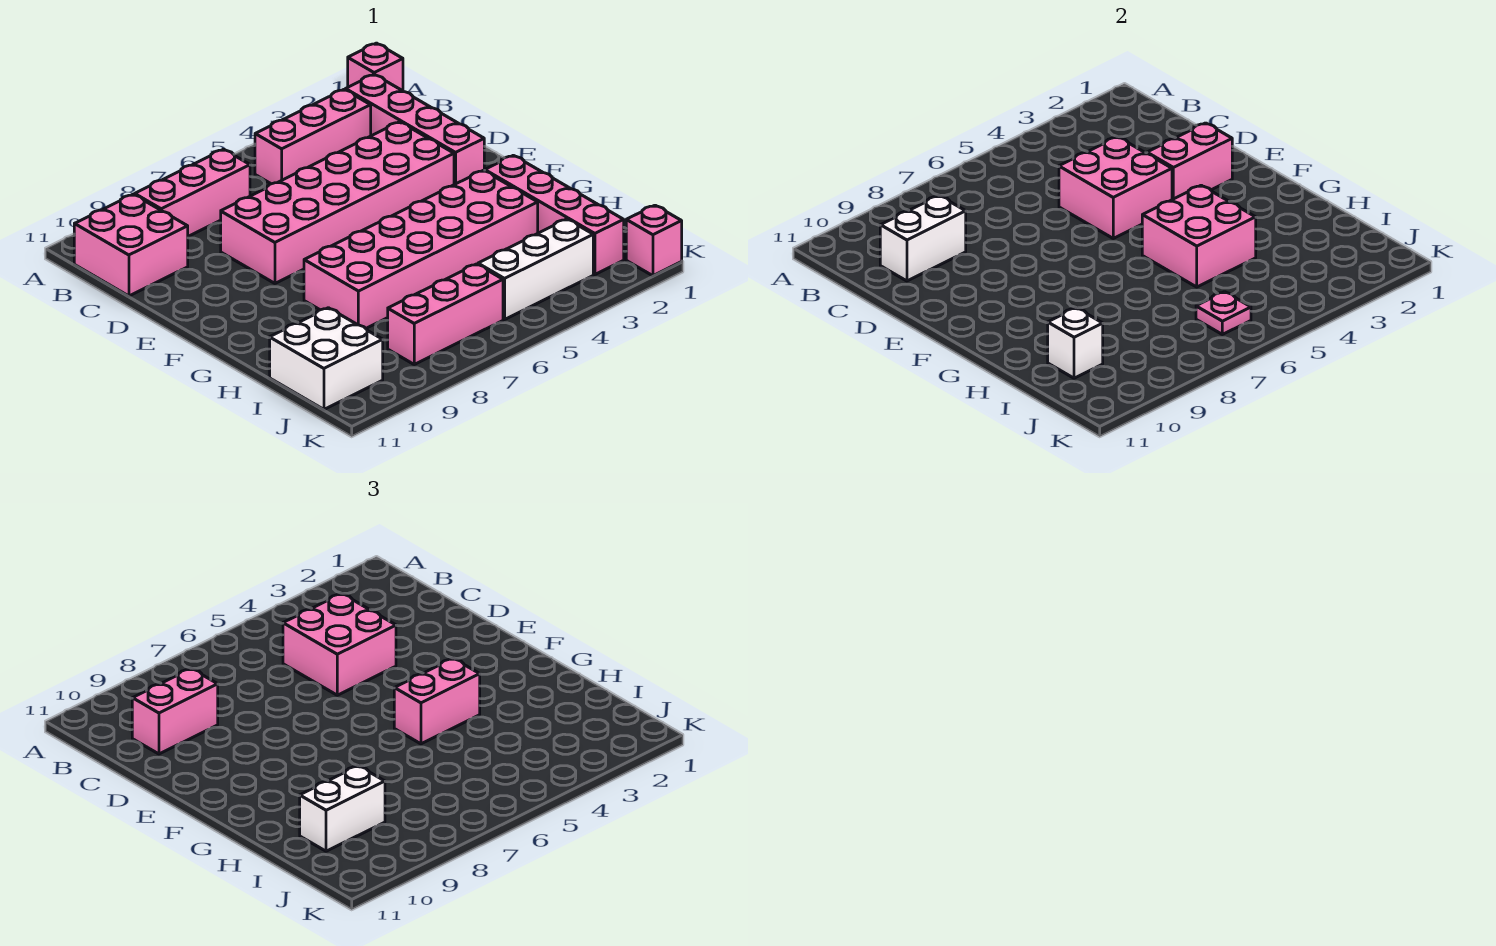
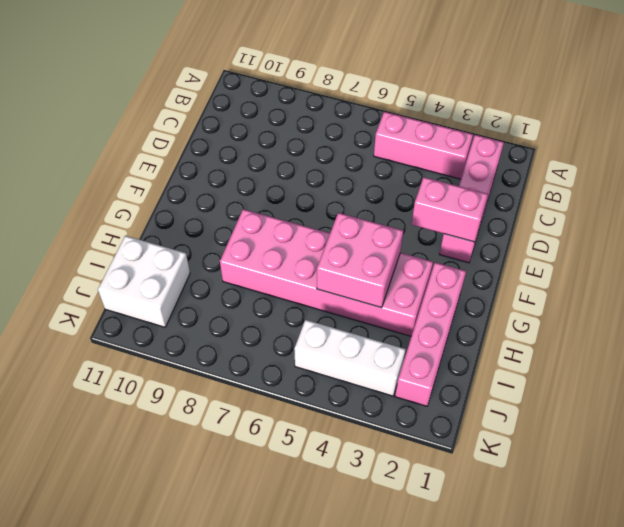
none -> pink 1x1 brick [348,43,403,91]
none -> pink 1x3 brick [135,149,250,236]
none -> pink 2x2 brick [74,194,188,296]

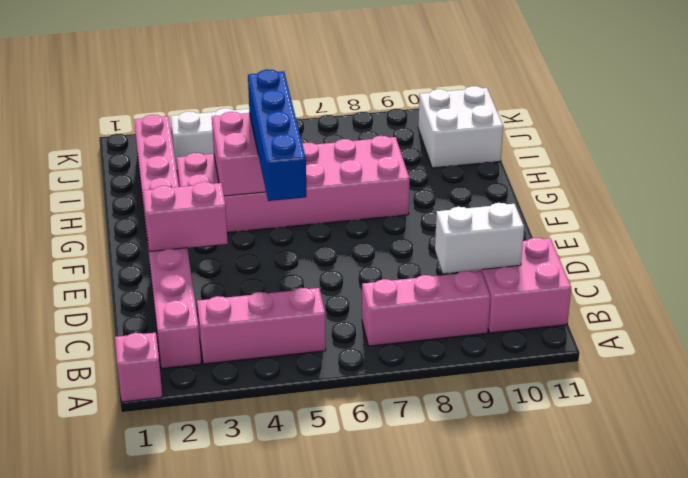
blue 1x4 brick [248,69,306,201] -> pink 1x2 brick [394,658,480,744]
none -> pink 2x6 brick [221,122,454,283]
none -> pink 1x3 brick [388,264,503,364]
none -> pink 1x1 brick [626,205,682,276]

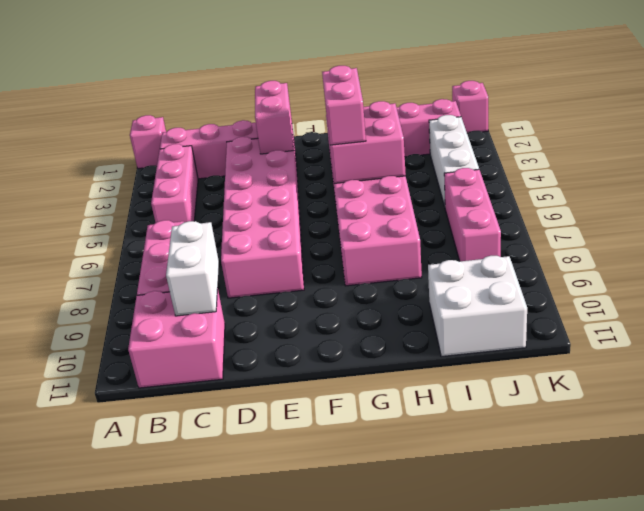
none -> pink 2x2 brick [1059,137,1172,238]
none -> white 1x1 brick [1048,308,1103,378]
none -> pink 1x1 plate [1196,292,1251,334]

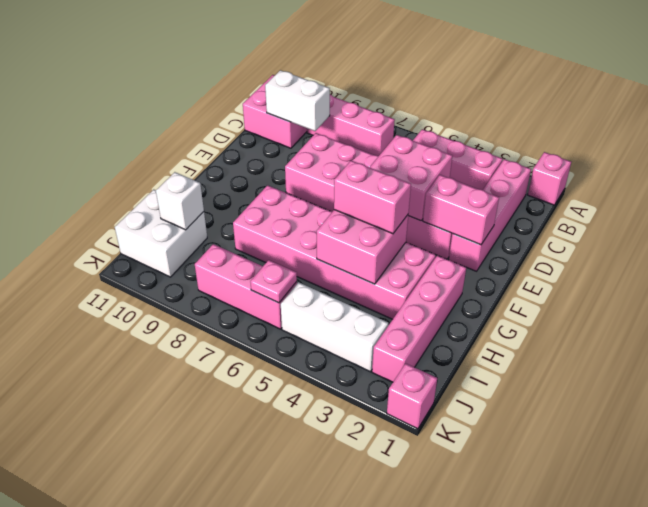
none -> pink 2x2 brick [283,593,396,695]
none -> pink 1x2 brick [132,668,218,754]
none -> white 1x2 brick [300,766,385,851]

